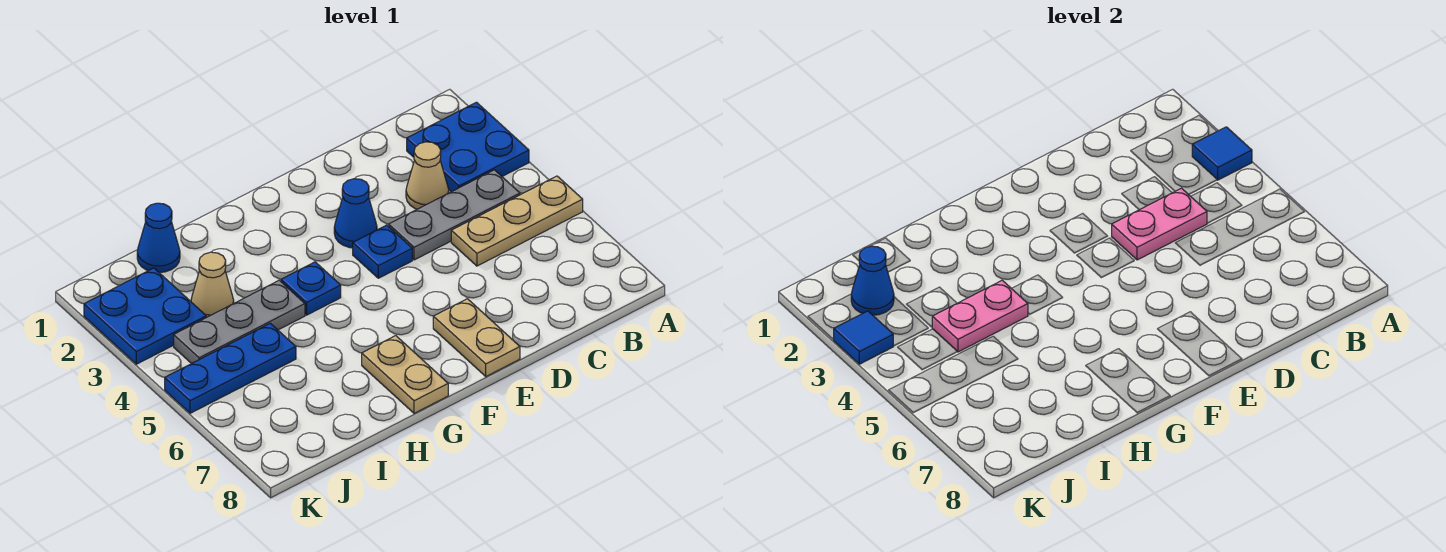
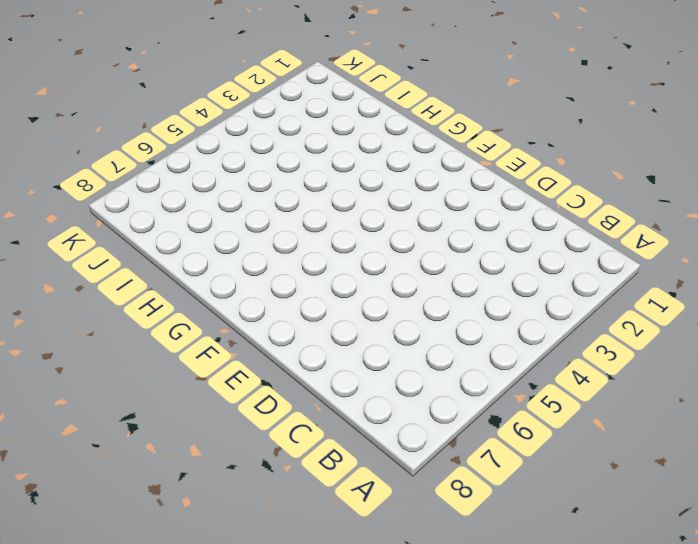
none -> blue 2x2 plate [407,102,529,192]
none -> tan 1x3 plate [451,176,583,266]
none -> grey 1x3 plate [389,170,520,260]

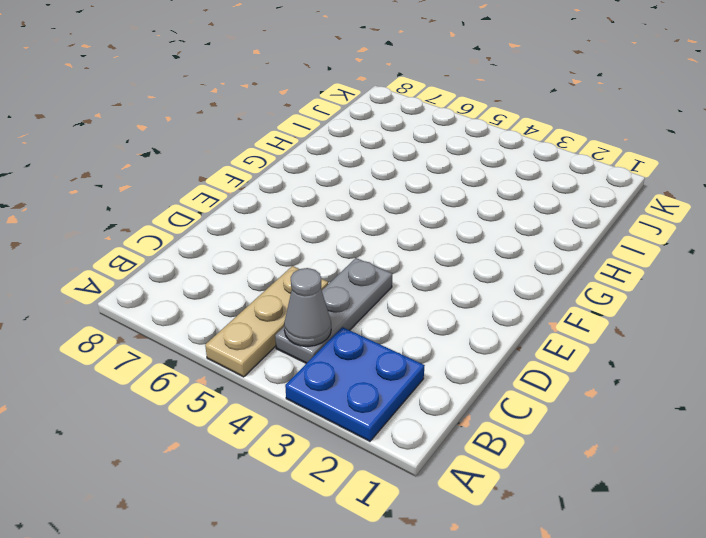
grey 1x1 cone [284,268,331,346] -> none
none -> tan 1x1 cone [406,142,449,209]
none -> blue 1x1 cone [334,179,377,248]
none -> blue 1x1 plate [353,225,412,278]

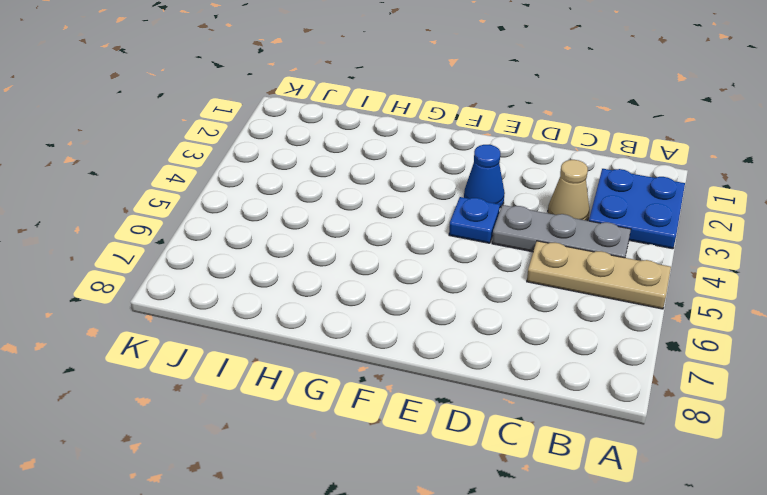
none -> tan 1x2 plate [433,299,520,376]
none -> blue 1x1 plate [281,262,341,315]
none -> tan 1x2 plate [362,336,448,413]

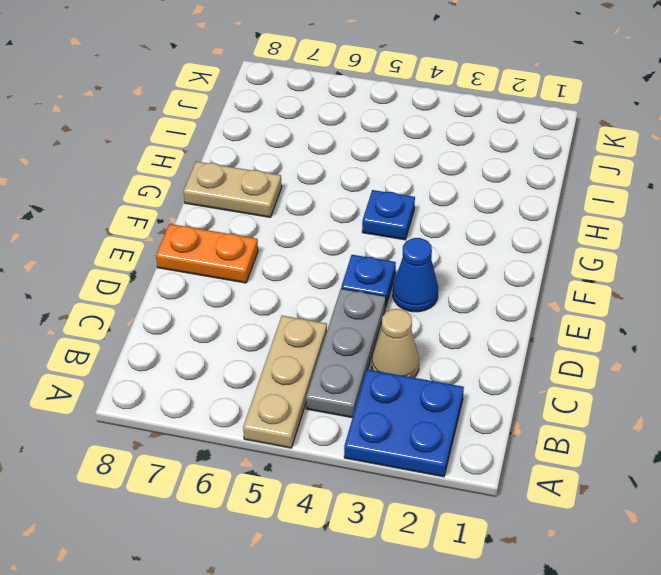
orange 1x2 plate [156,224,258,283] -> tan 1x2 plate [433,299,520,376]
none -> grey 1x3 plate [174,280,305,364]
none -> blue 1x1 cone [137,203,180,273]
none -> tan 1x1 cone [191,252,234,317]

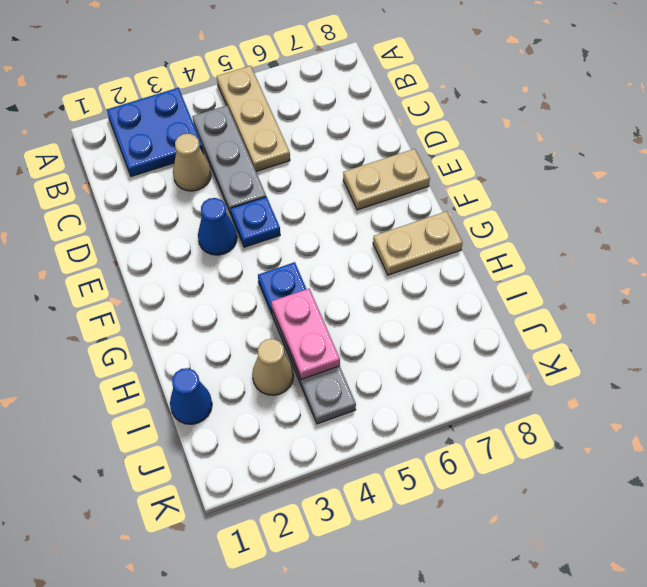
none -> blue 1x3 plate [165,323,296,413]
none -> blue 2x2 plate [84,268,206,364]
none -> blue 1x1 tile [1192,127,1252,180]

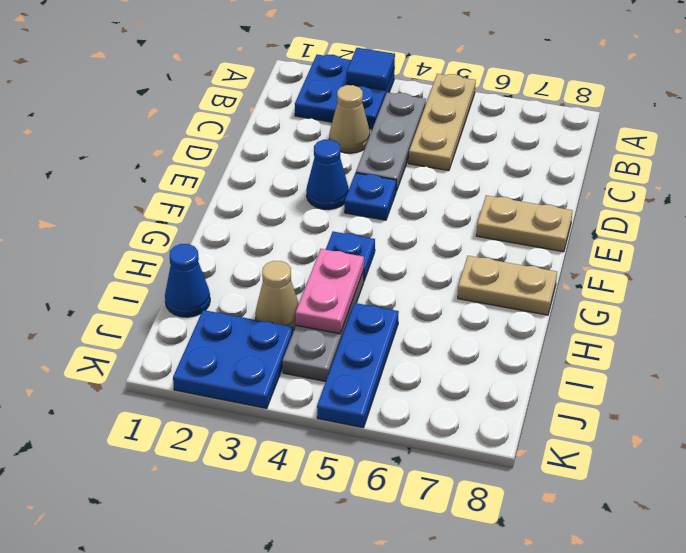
none -> pink 1x2 plate [1112,188,1207,260]
none -> blue 1x1 cone [851,246,894,315]
none -> blue 1x1 tile [834,311,893,364]

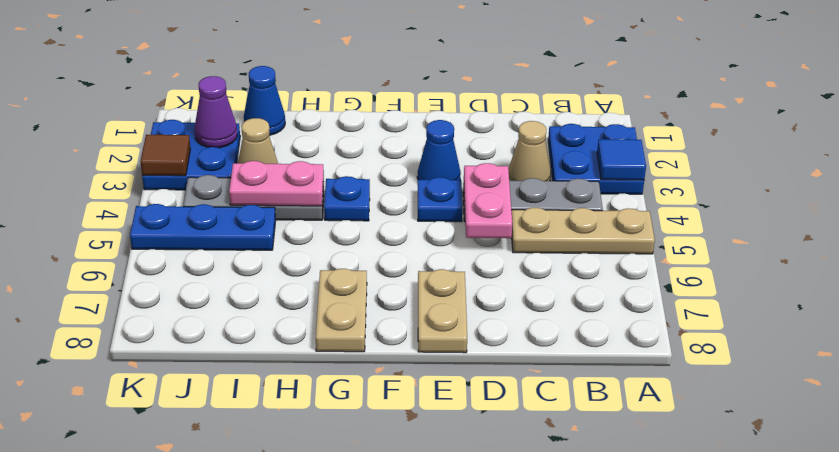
pink 1x2 plate [464,163,512,238] -> pink 1x2 plate turned to [1112,188,1207,260]
purple 1x1 cone [195,76,238,148] -> blue 1x1 cone [851,246,894,315]
brown 1x1 tile [140,135,190,176] -> blue 1x1 tile [834,311,893,364]

